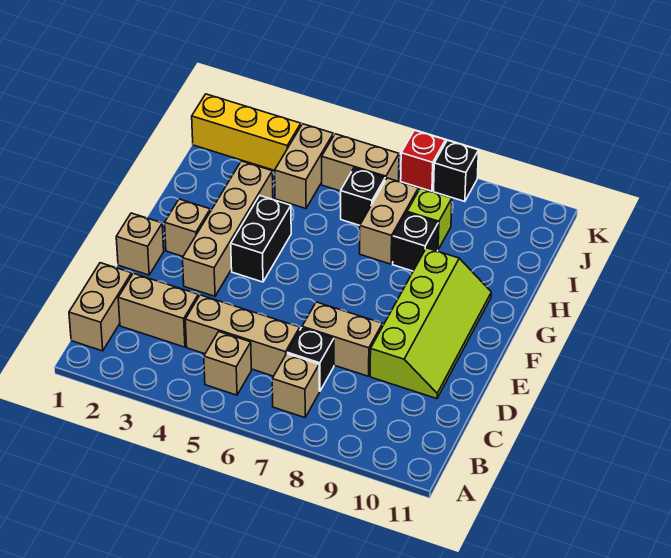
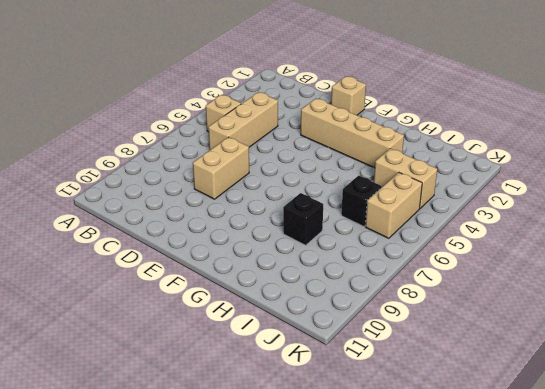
none -> tan 1x2 brick [69,263,132,351]
none -> tan 1x1 brick [272,354,319,418]
none -> tan 1x2 brick [118,273,198,347]

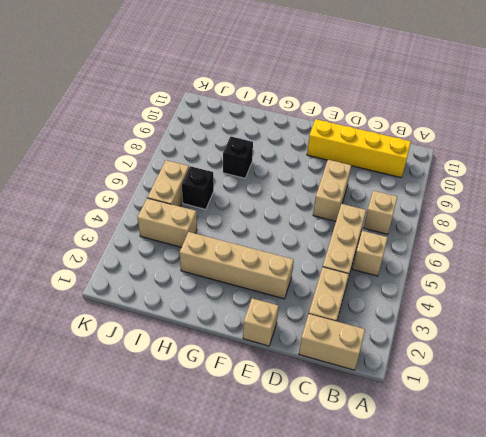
yellow 1x4 brick [307,119,411,178] -> lime 2x4 slope [370,248,491,399]
none -> black 1x1 brick [287,328,334,391]
none -> tan 1x1 brick [165,199,210,256]
none -> black 1x2 brick [231,196,291,282]

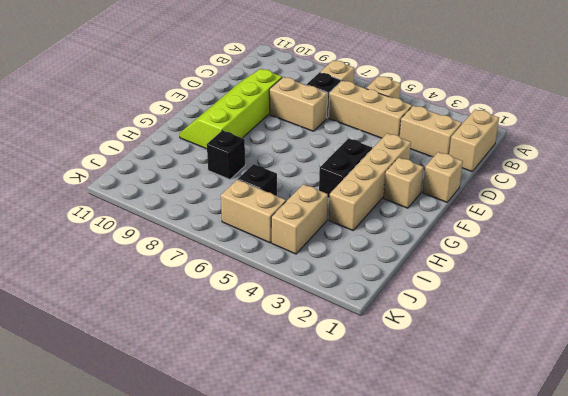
none -> tan 1x2 brick [360,178,419,264]
none -> lime 1x1 brick [407,188,452,249]
none -> yellow 1x3 brick [192,94,301,170]

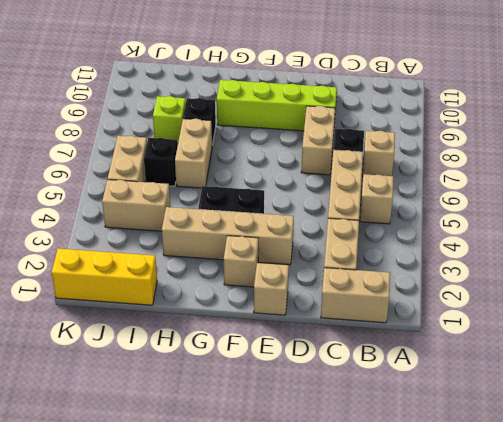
tan 1x2 brick [175,119,212,188] -> tan 1x2 brick turned to [360,178,419,264]
yellow 1x3 brick [52,248,157,305] -> yellow 1x3 brick turned to [192,94,301,170]
none -> red 1x1 brick [401,130,446,191]
none -> black 1x1 brick [434,140,479,202]

